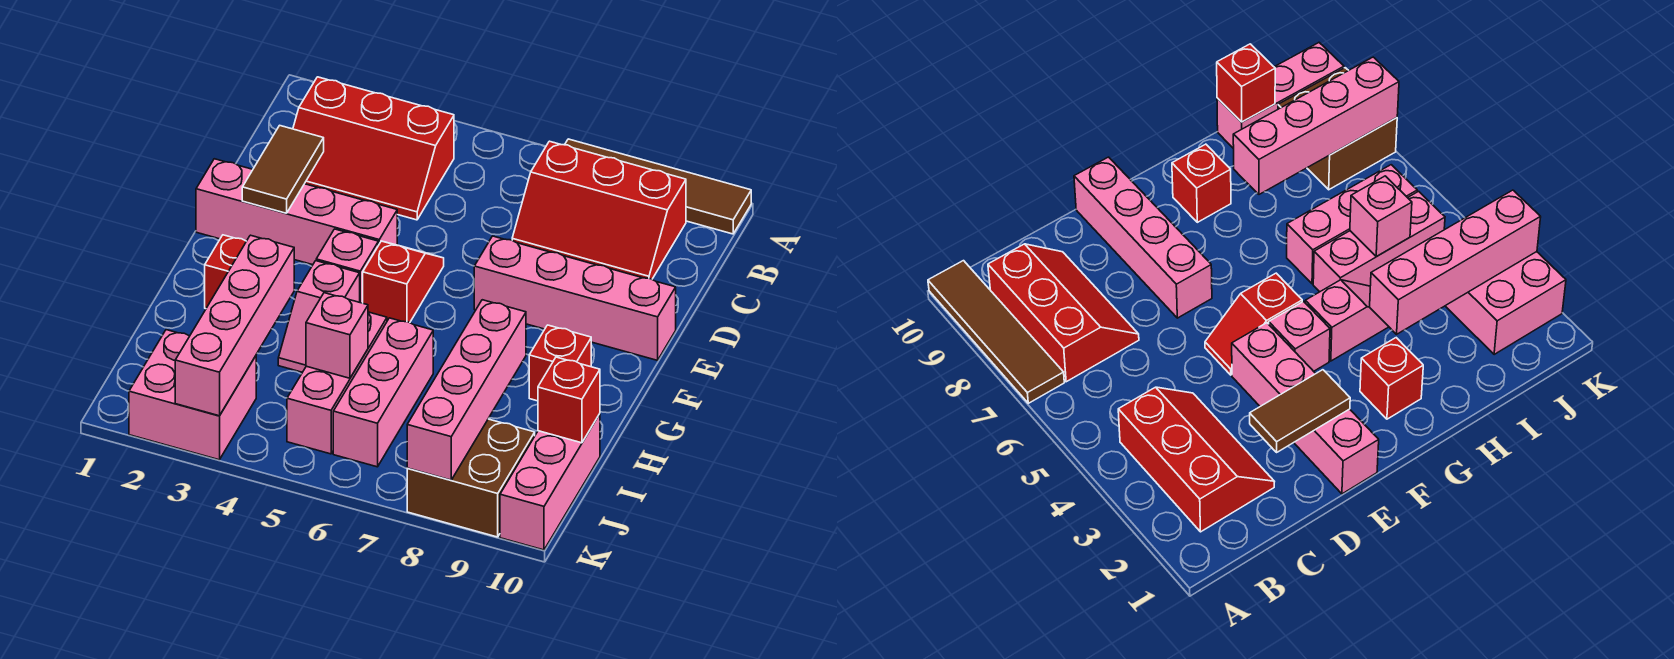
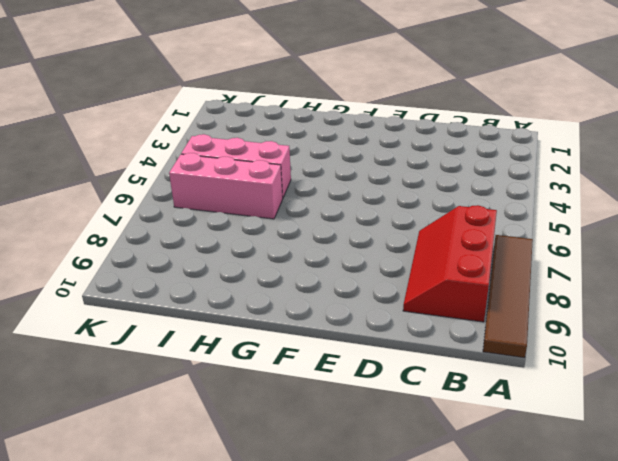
none -> red 2x3 slope [293,77,454,220]
none -> pink 1x4 brick [196,159,397,265]
none -> red 1x2 slope [363,241,444,323]

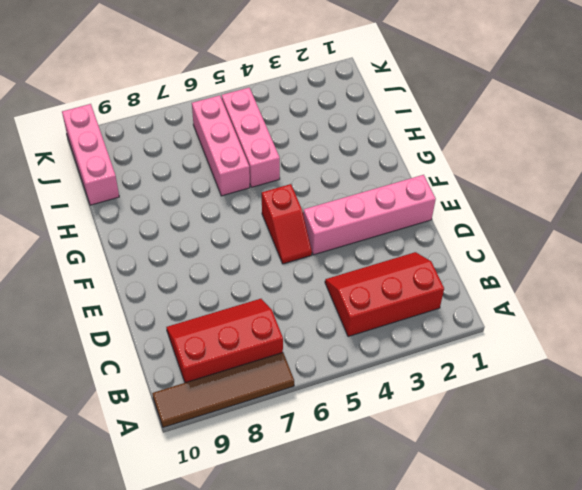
none -> pink 1x4 brick [474,236,676,360]
none -> pink 1x1 brick [316,229,378,303]
none -> red 1x1 brick [205,235,246,309]

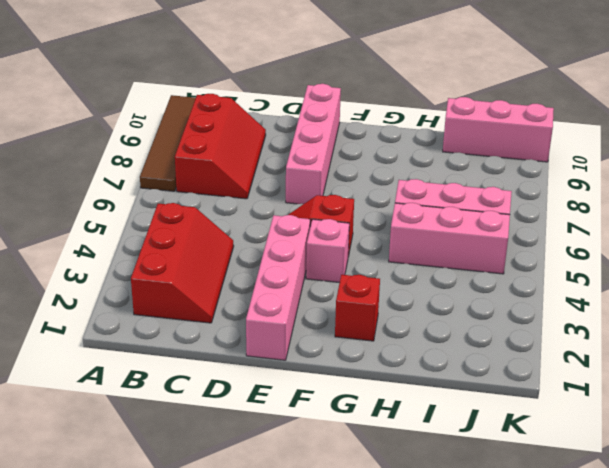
none -> pink 1x2 slope [278,261,360,372]
none -> red 1x1 brick [529,325,591,401]
none -> pink 2x2 brick [129,330,256,460]

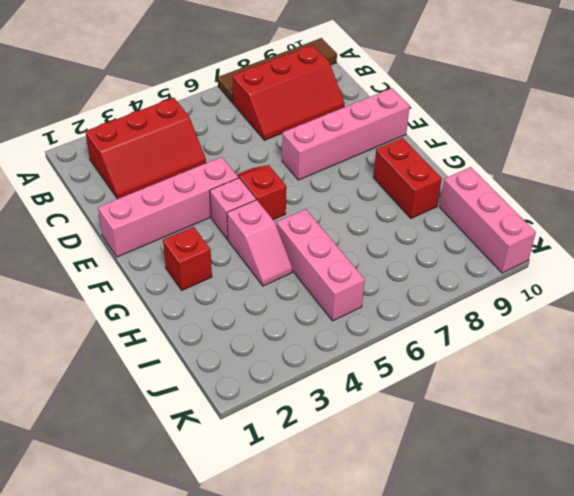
red 1x2 brick [373,138,442,218] -> red 1x1 brick [529,325,591,401]
none -> pink 1x3 brick [333,318,433,467]
none -> pink 2x2 brick [129,330,256,460]
none -> brown 2x2 brick [407,419,535,537]

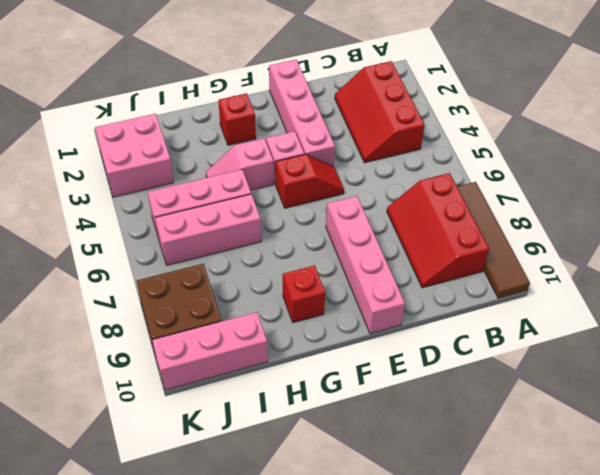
none -> brown 1x2 tile [242,125,324,213]
none -> pink 1x4 brick [175,235,294,416]
none -> pink 1x4 brick [407,300,526,480]

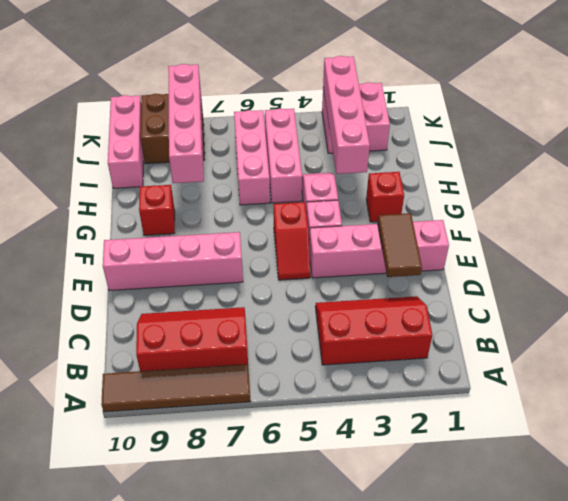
none -> pink 1x1 brick [306,293,368,378]
none -> red 1x1 brick [538,357,600,443]

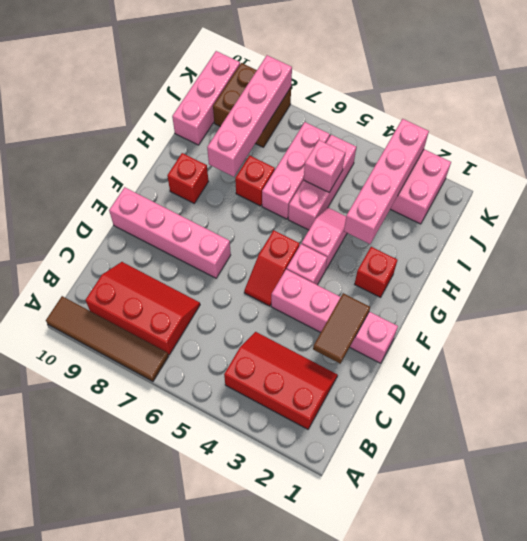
red 1x1 brick [235,155,275,206] -> red 1x1 brick moved to [538,357,600,443]

